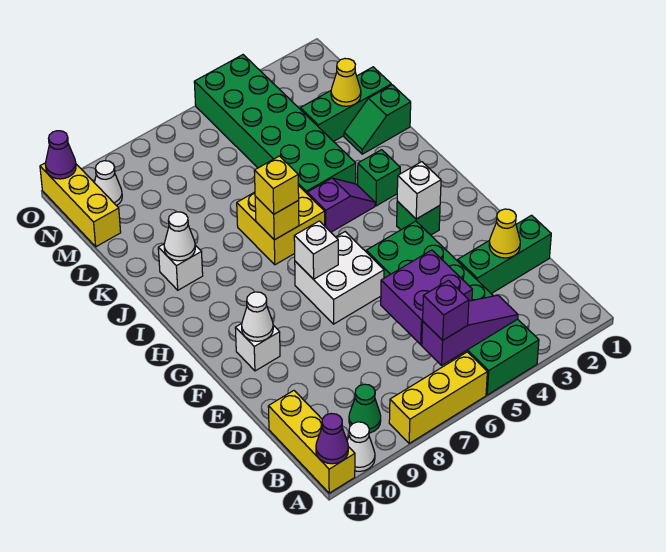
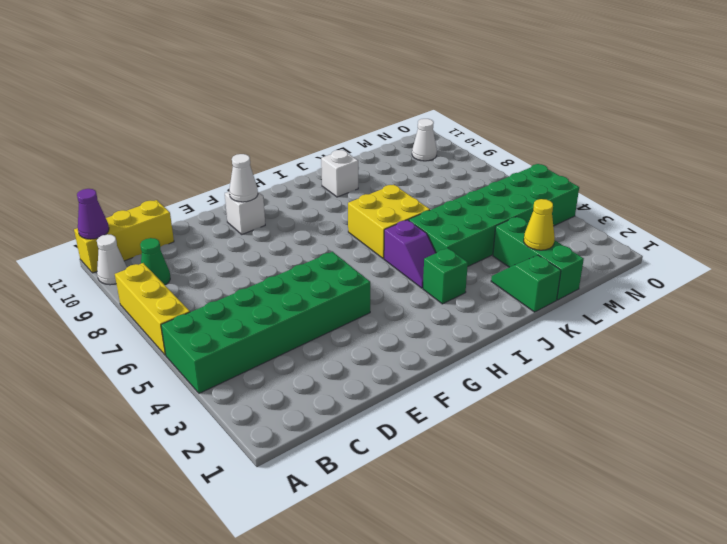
none -> green 1x3 brick [458,215,551,294]
none -> white 2x2 brick [295,232,384,324]
none -> green 1x1 brick [397,201,440,235]
none -> yellow 1x3 brick [40,163,121,247]

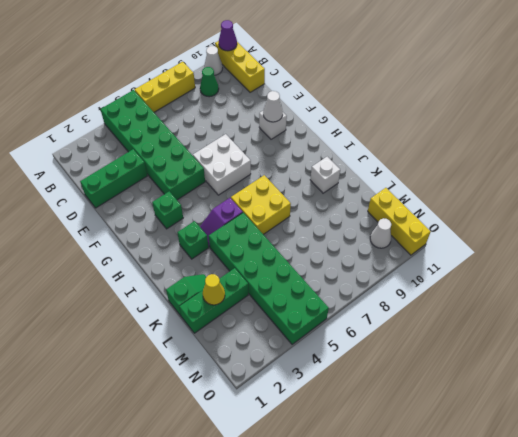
none -> purple 1x3 slope [422,295,518,365]
none -> purple 2x2 brick [381,250,472,345]
none -> yellow 1x1 cone [489,209,520,258]
none -> white 1x1 brick [397,162,441,219]

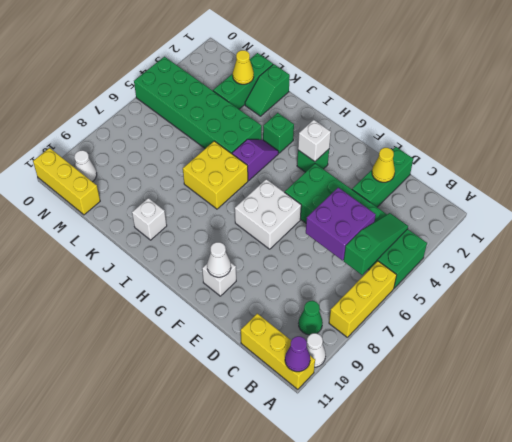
green 1x3 slope [344,213,408,275] -> purple 1x3 slope [422,295,518,365]
none -> white 1x1 brick [294,221,338,279]
none -> yellow 1x1 brick [255,196,299,240]
none -> white 1x1 cone [164,212,195,261]
none -> purple 1x1 cone [45,131,76,179]

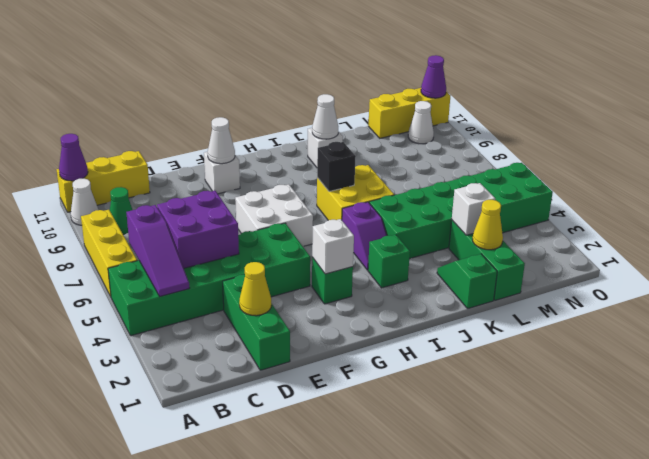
black 1x1 brick [317,142,356,192] -> yellow 1x1 brick [255,196,299,240]
white 1x1 brick [452,183,495,235] -> white 1x1 brick moved to [294,221,338,279]
none -> purple 1x1 brick [423,280,469,340]
none -> yellow 1x1 brick [254,156,299,214]

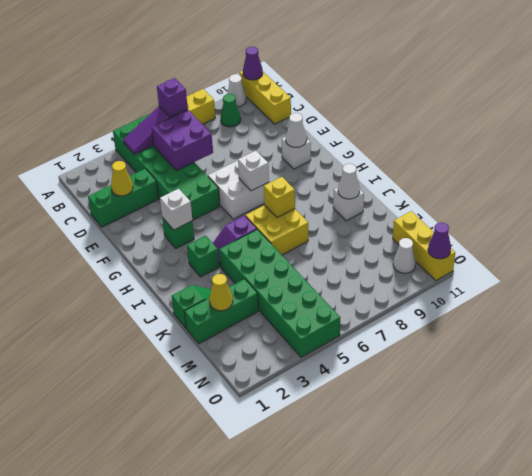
none -> yellow 1x1 brick [254,156,299,214]

